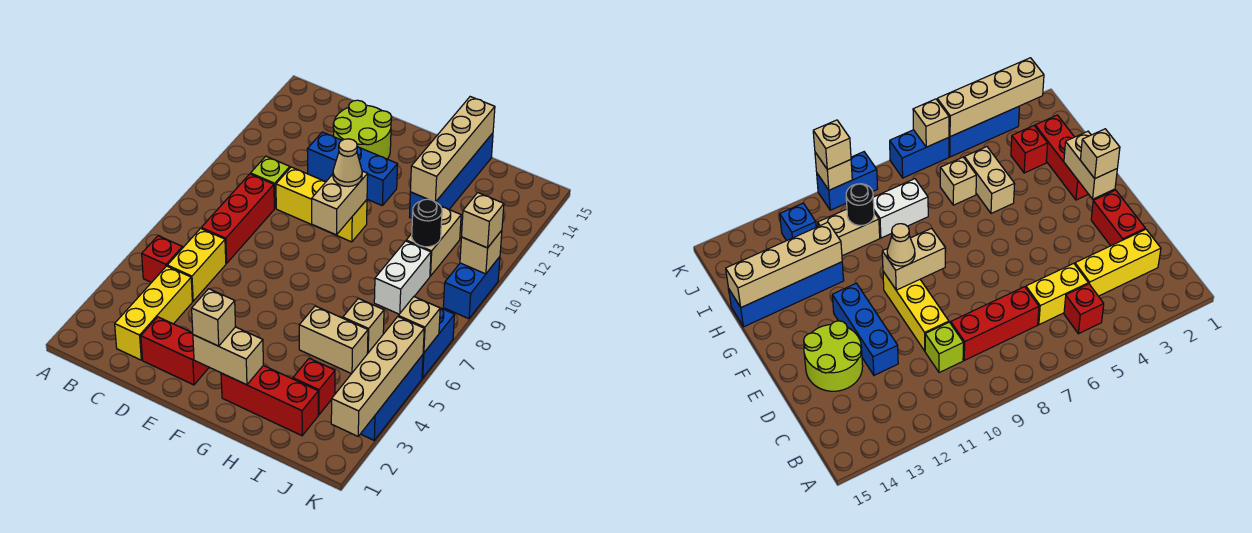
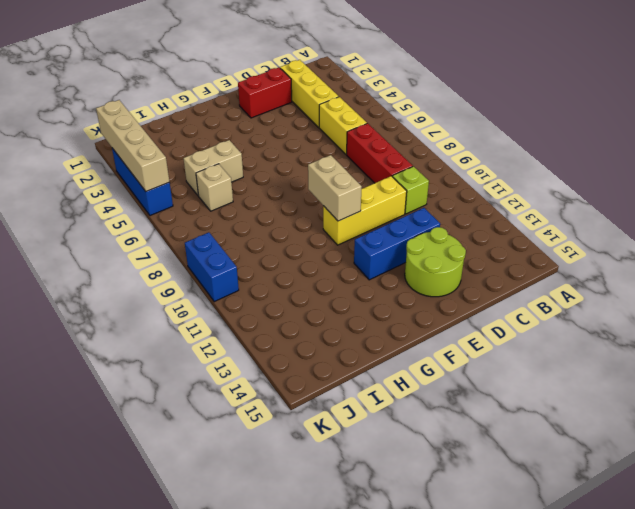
none -> red 1x1 brick [142,236,182,283]
none -> red 1x3 brick [221,366,318,436]
none -> blue 1x4 brick [410,133,493,218]
none -> red 1x1 brick [293,358,335,415]

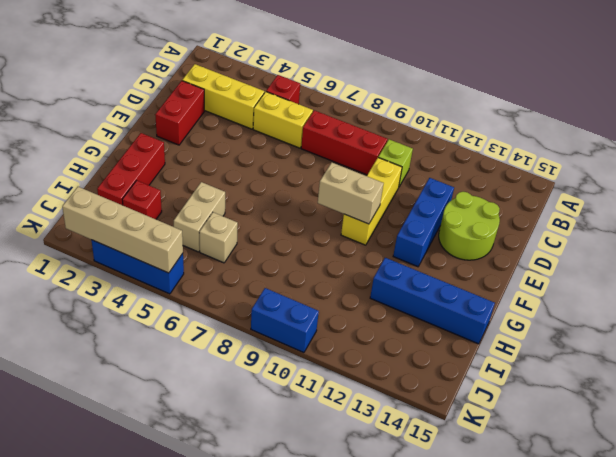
none -> white 1x2 brick [374,241,431,314]
none -> tan 1x2 brick [406,206,461,276]
none -> blue 1x1 brick [780,203,816,241]
none -> blue 1x2 brick [422,308,455,378]

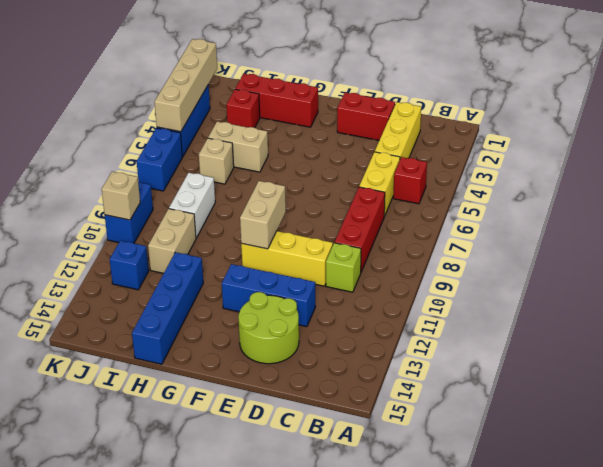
none -> tan 1x2 brick [193,327,263,385]
none -> tan 1x4 brick [410,97,495,202]
none -> black 1x1 round brick [412,199,442,247]
none -> tan 1x1 brick [398,297,440,353]

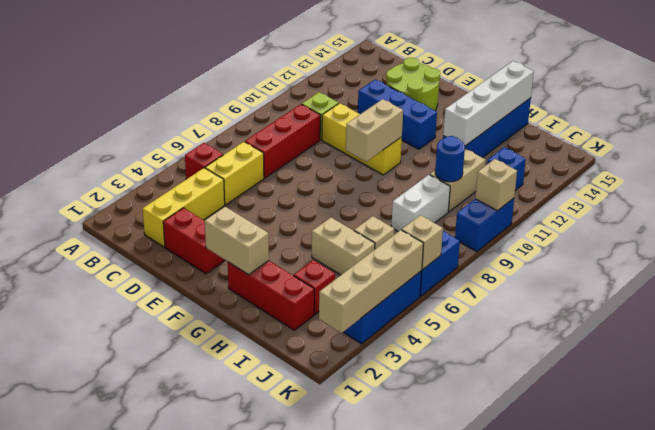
white 1x4 brick [443,61,534,146] -> tan 1x4 brick [410,97,495,202]
blue 1x1 round brick [435,136,465,182] -> black 1x1 round brick [412,199,442,247]
none -> tan 1x1 brick [192,289,236,346]
none -> tan 1x1 cone [333,139,362,187]
none -> tan 1x1 brick [462,193,504,248]

